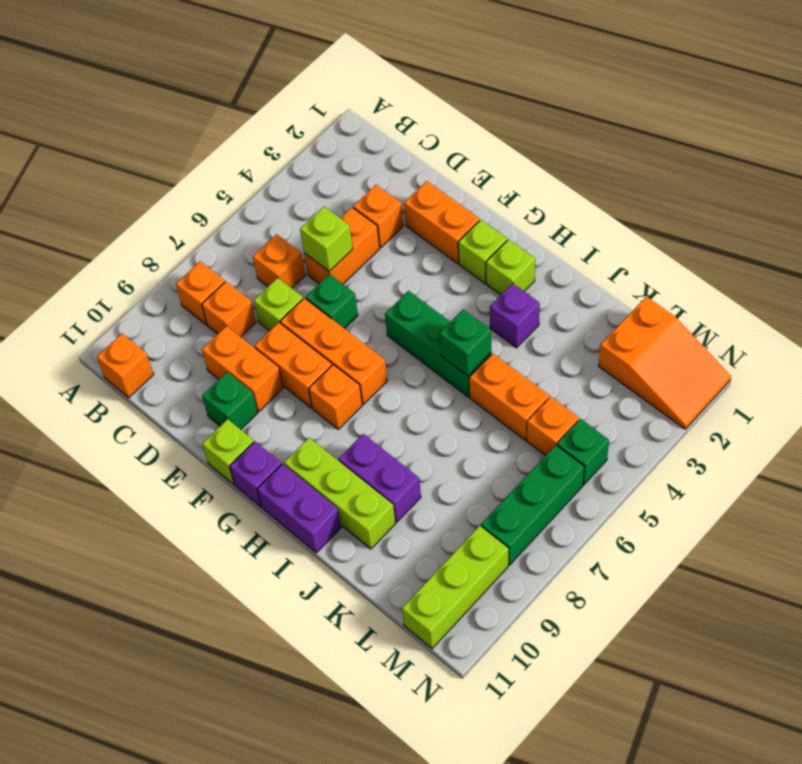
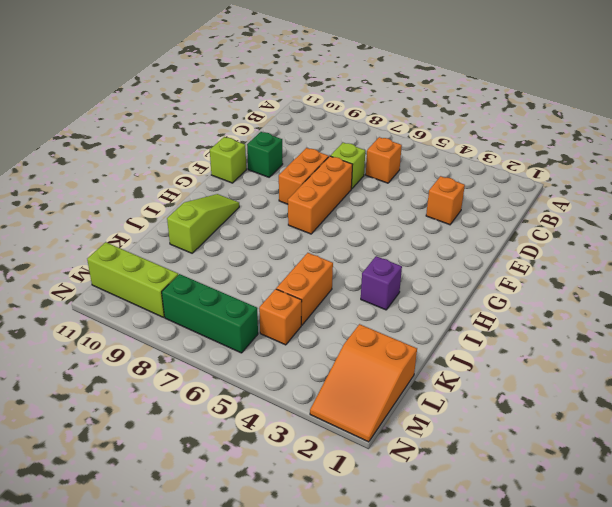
lime 1x3 slope [167,194,239,253] -> lime 1x3 brick [284,438,395,549]
none -> orange 1x1 brick [176,261,225,325]
none -> orange 1x1 brick [97,334,154,398]
none -> orange 1x1 brick [202,282,256,337]
none -> orange 1x2 brick [304,208,380,284]

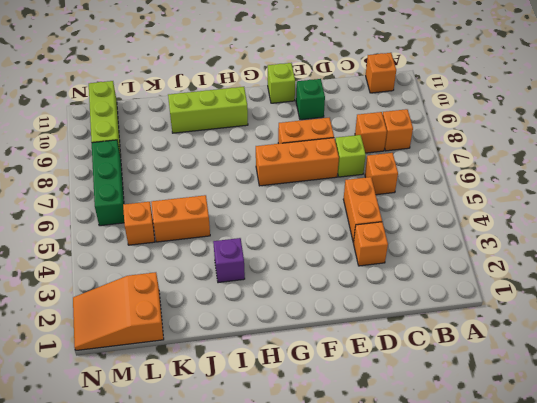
none -> orange 1x2 brick [202,326,283,412]
none -> orange 1x2 brick [404,181,480,263]
none -> green 1x1 brick [306,274,358,329]
none -> lime 1x1 brick [458,220,507,283]

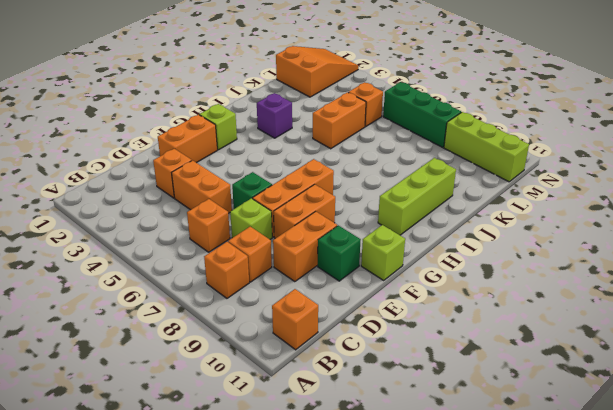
none -> green 1x3 brick [385,291,491,397]
none -> orange 1x1 brick [309,365,362,429]
none -> purple 1x1 brick [230,442,282,507]
none -> lime 1x1 brick [486,239,535,295]

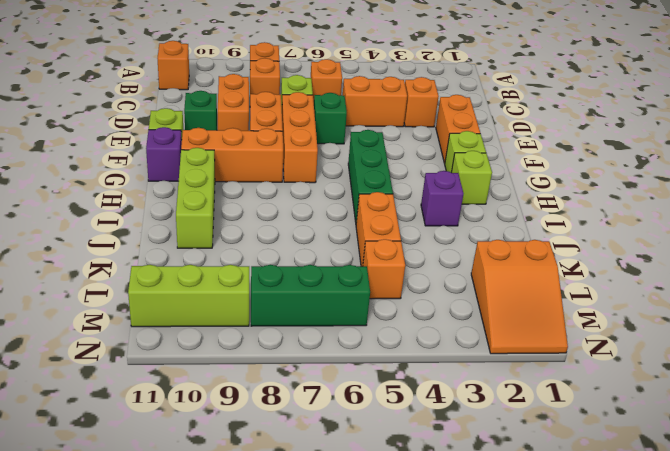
orange 1x3 brick [181,128,283,182] -> orange 1x1 brick [309,365,362,429]
none -> purple 1x2 brick [257,464,341,553]
none -> purple 1x2 brick [339,434,421,522]
none -> green 1x1 brick [557,419,609,485]
none -> lime 1x1 brick [300,207,353,271]

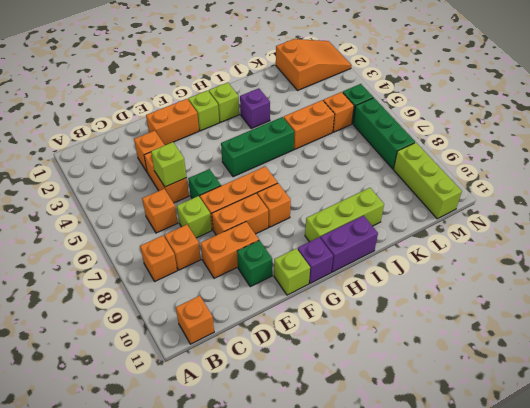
none -> purple 1x2 brick [339,434,421,522]
none -> green 1x1 brick [439,309,491,376]

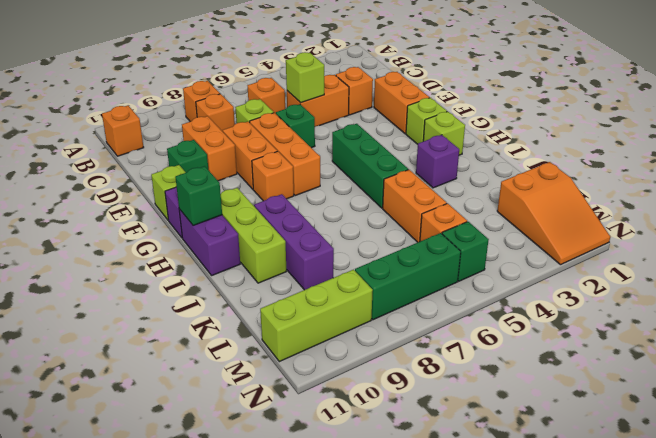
green 1x1 brick [175,166,222,226] -> green 1x1 brick moved to [439,309,491,376]
purple 1x3 brick [254,194,334,290] -> purple 1x2 brick [339,434,421,522]

